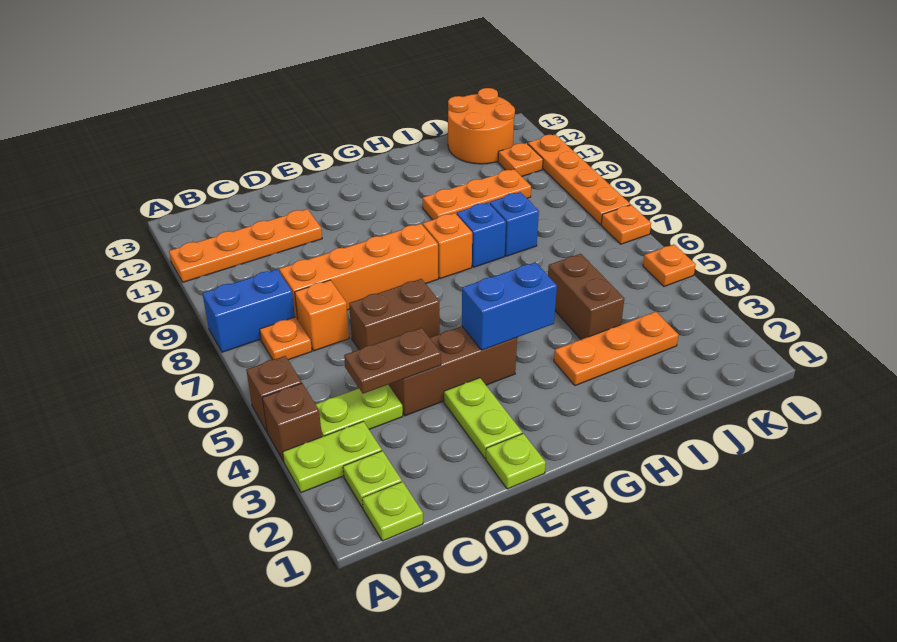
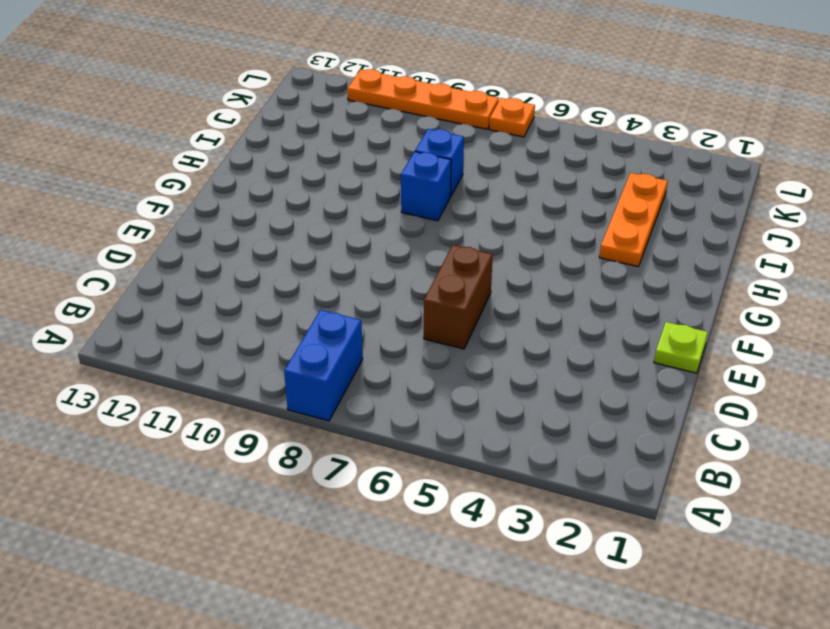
none -> lime 1x2 plate [283,421,382,493]
none -> brown 1x1 brick [262,383,322,462]
none -> brown 1x1 brick [246,356,302,432]

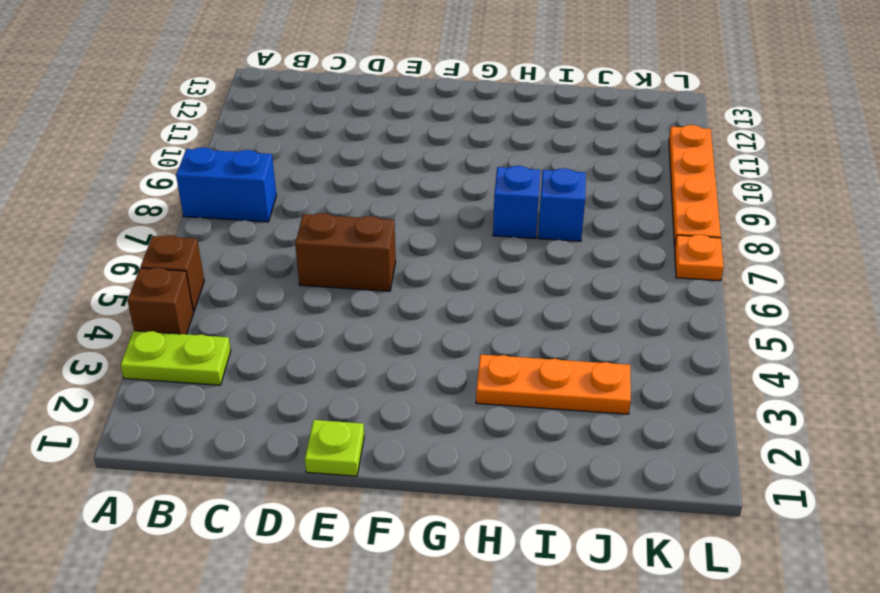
none -> orange 1x4 plate [169,209,322,282]
none -> lime 1x1 plate [362,482,423,541]
none -> lime 1x1 plate [343,451,402,508]

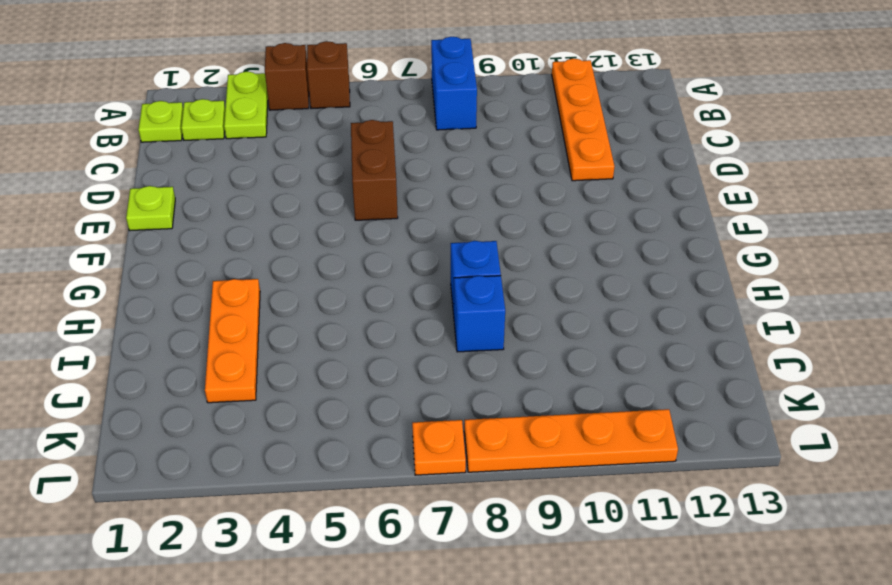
none -> lime 1x2 plate [316,385,403,437]
none -> orange 1x1 plate [260,317,312,360]
none -> orange 1x1 brick [295,280,349,351]

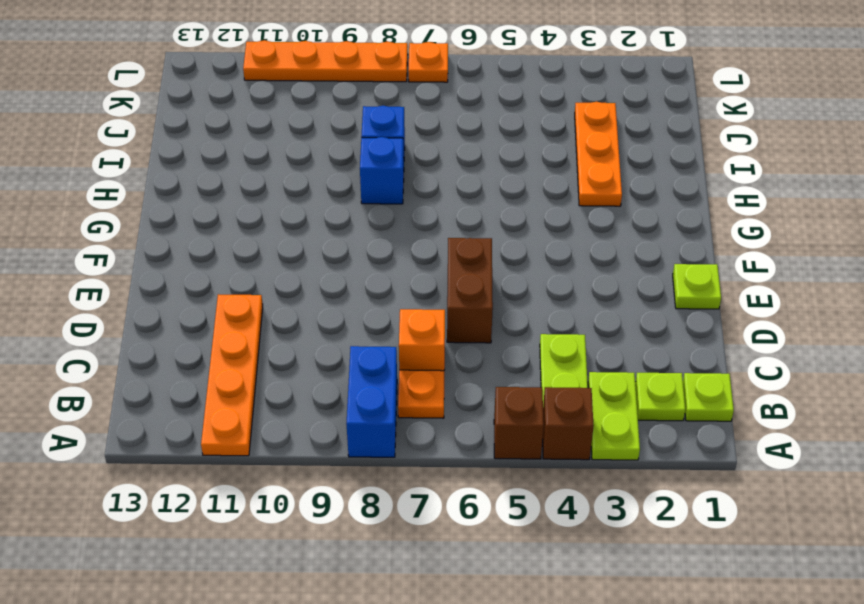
none -> orange 1x4 brick [279,224,438,320]
none -> brown 1x3 brick [388,326,517,416]
none -> lime 1x2 plate [444,378,522,458]

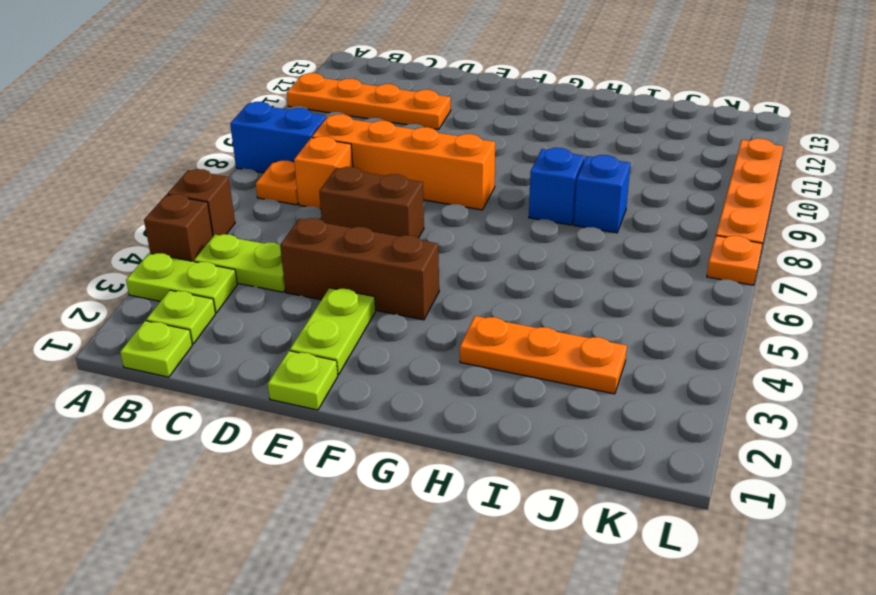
none -> orange 1x1 brick [423,213,472,279]
none -> orange 1x3 plate [423,169,531,220]
none -> brown 1x2 brick [548,254,624,339]

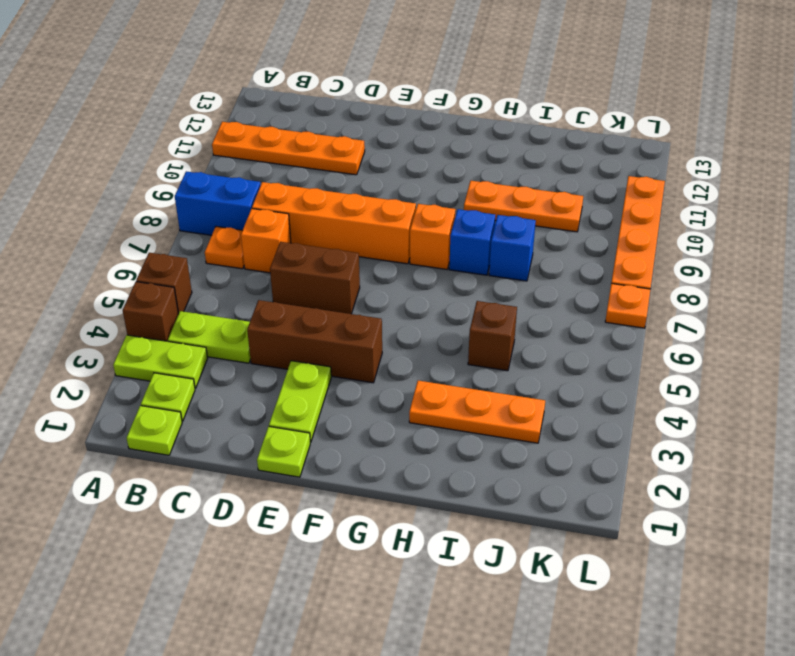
brown 1x1 brick [468,301,517,371] -> brown 1x2 brick [548,254,624,339]
none -> orange 2x2 round brick [448,88,515,164]
none -> orange 1x1 plate [498,143,543,176]
none -> orange 1x1 plate [643,244,696,286]

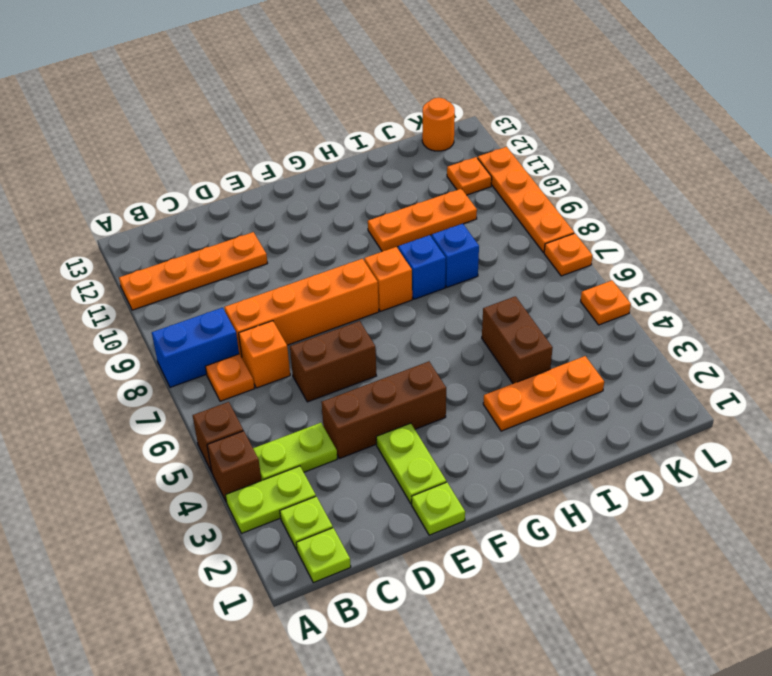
orange 1x1 round brick [422,98,455,151] -> orange 2x2 round brick [448,88,515,164]
none -> brown 1x2 plate [344,328,441,394]
none -> blue 1x2 brick [462,262,557,350]

